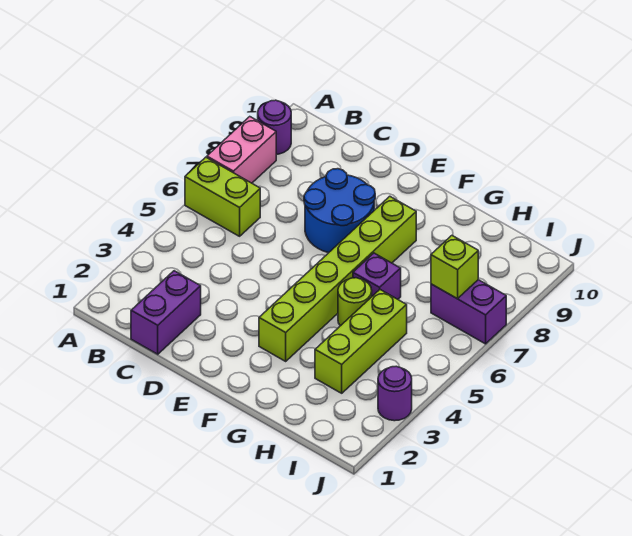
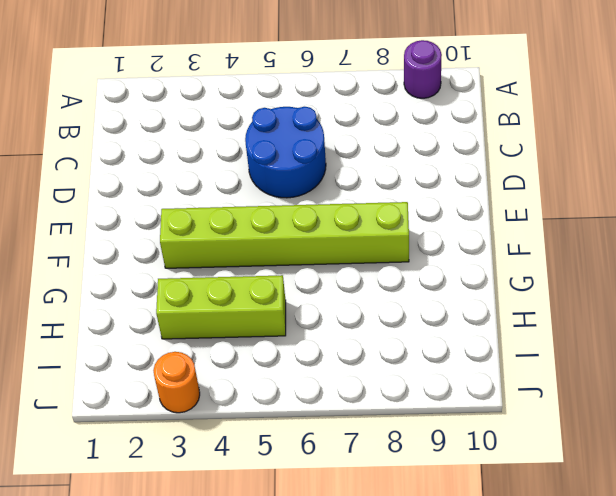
blue 2x2 round brick [245,107,326,198] -> blue 2x2 round brick moved to [304,169,375,253]
orange 1x1 round brick [153,352,200,413] -> purple 1x1 round brick [378,366,412,421]
none -> lime 1x2 brick [185,157,260,236]
none -> pink 1x2 brick [207,117,276,183]
none -> purple 1x2 brick [131,271,201,354]

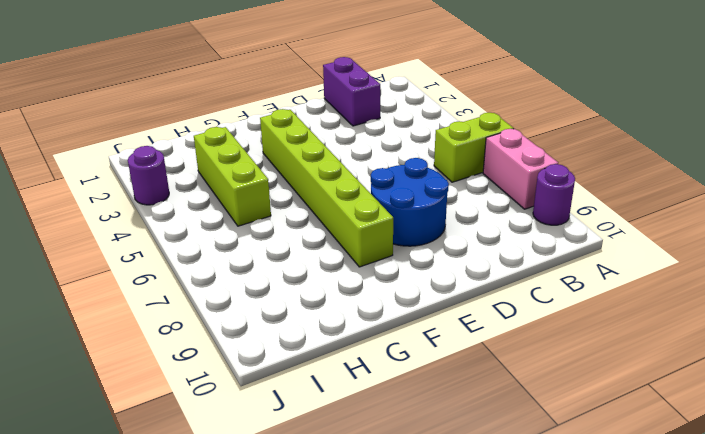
none -> lime 1x1 round brick [338,278,372,326]
none -> purple 1x1 brick [353,253,401,299]
none -> purple 1x2 brick [431,280,506,344]

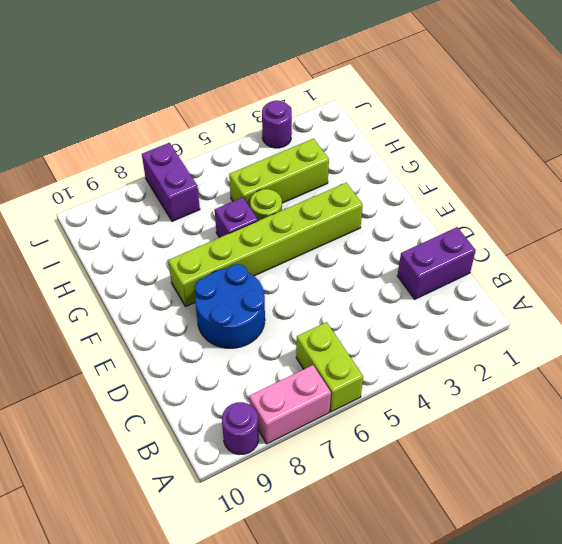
none -> lime 1x1 brick [431,235,478,299]

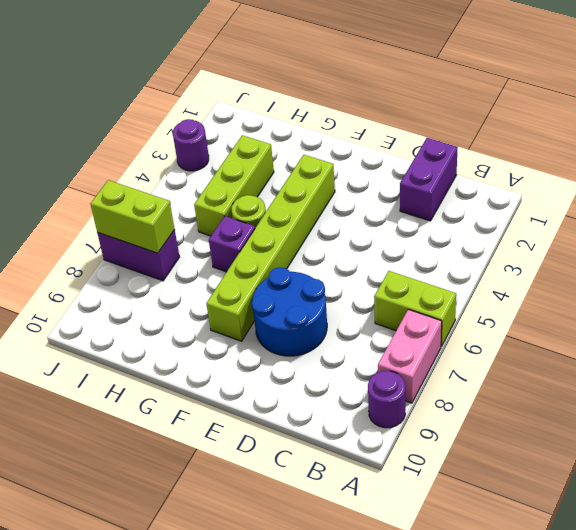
lime 1x2 brick [91,180,175,253] -> lime 1x1 brick [431,235,478,299]

